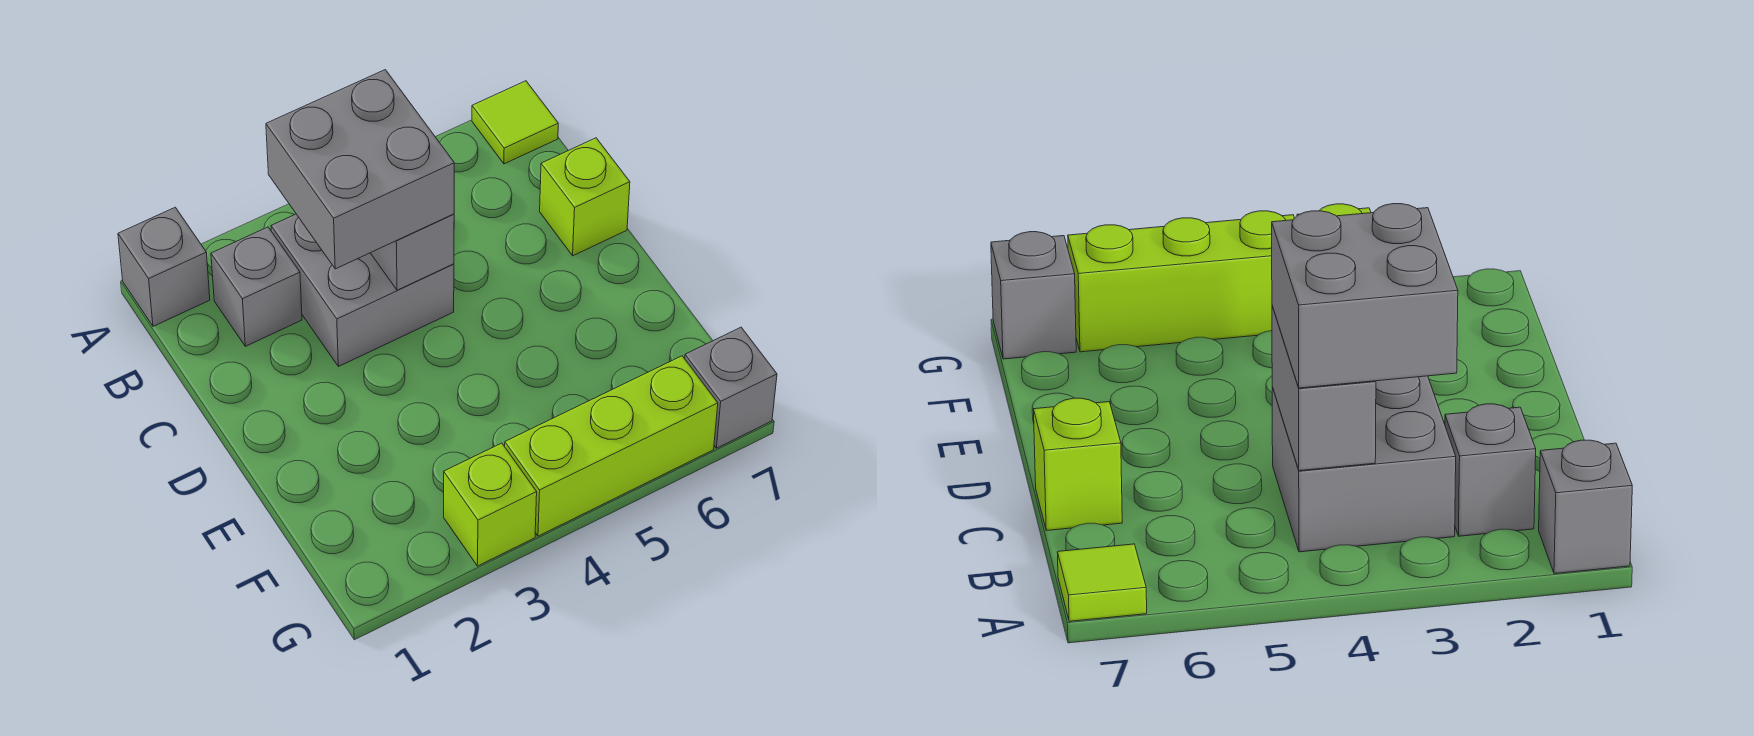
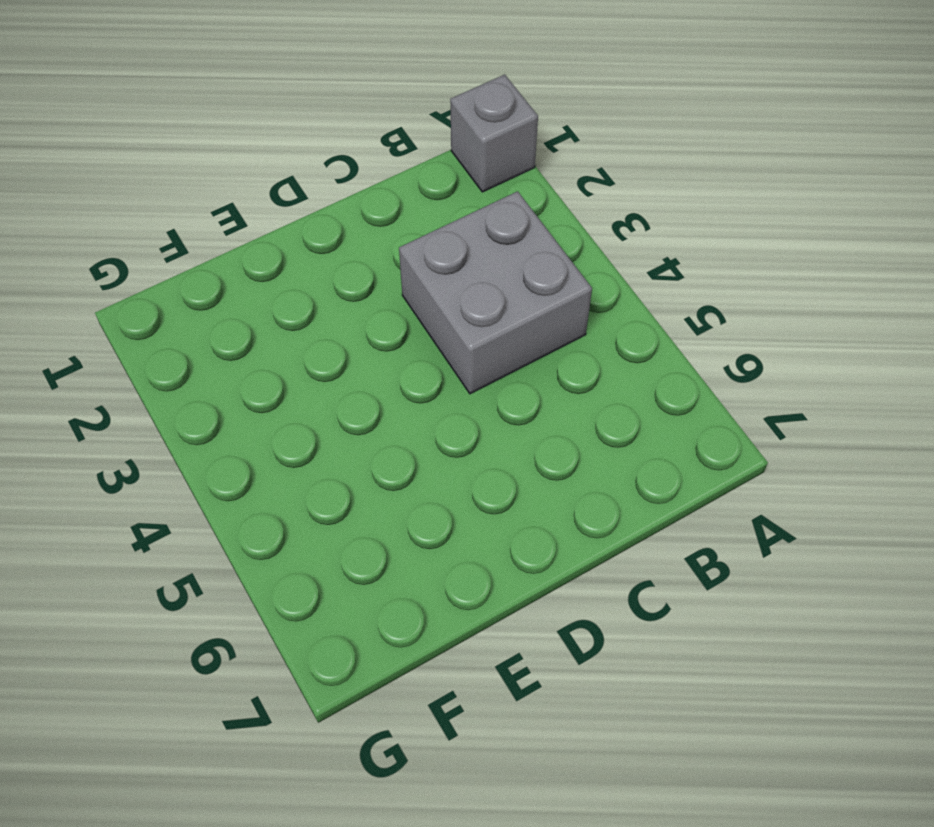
none -> lime 1x1 tile [472,81,558,164]
none -> grey 1x1 brick [211,227,302,346]

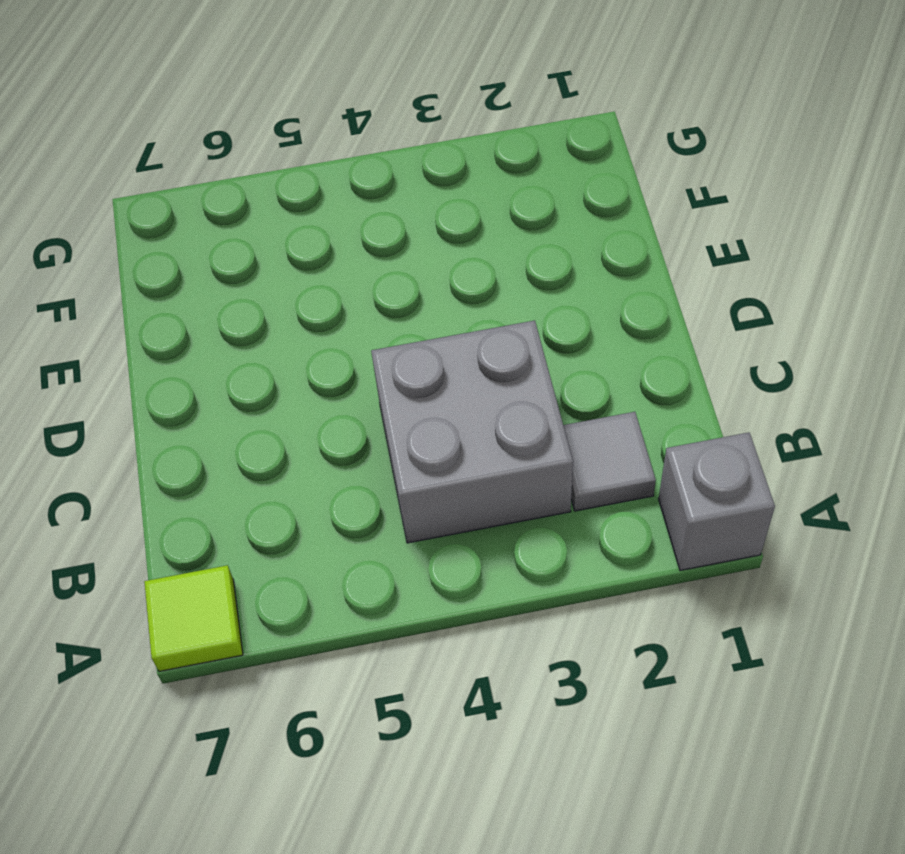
grey 1x1 tile [563,412,656,511] -> grey 1x1 brick [211,227,302,346]
none -> lime 1x1 brick [540,138,630,256]
none -> lime 1x1 brick [444,443,537,566]

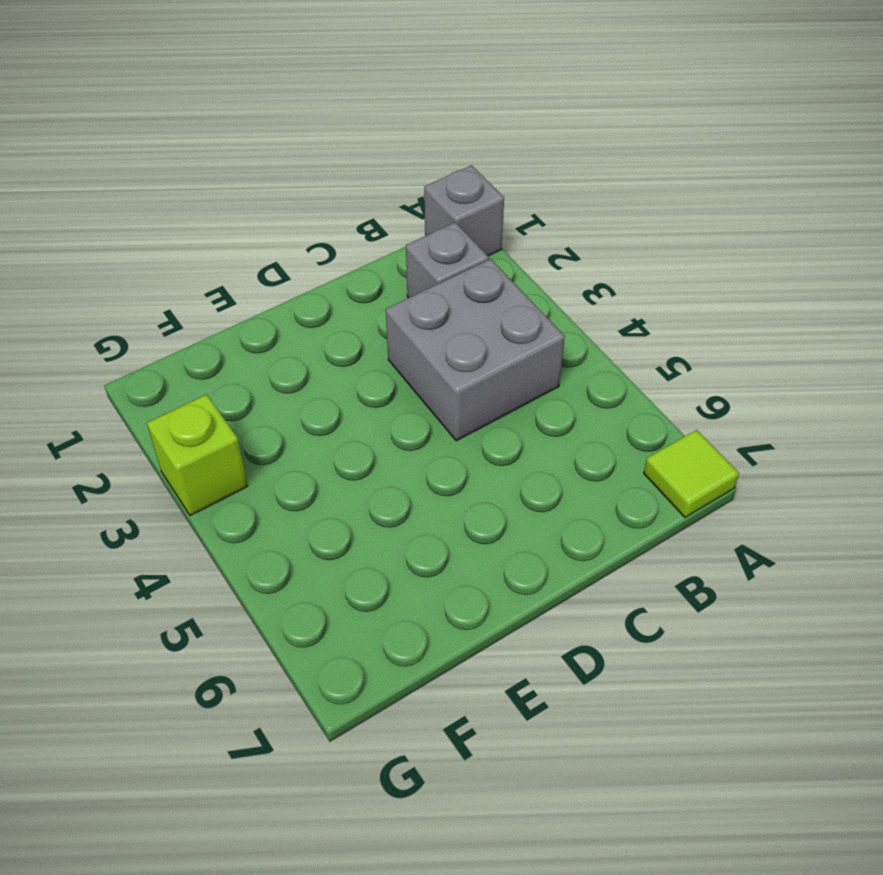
none -> lime 1x1 brick [540,138,630,256]
none -> lime 1x3 brick [505,356,718,536]

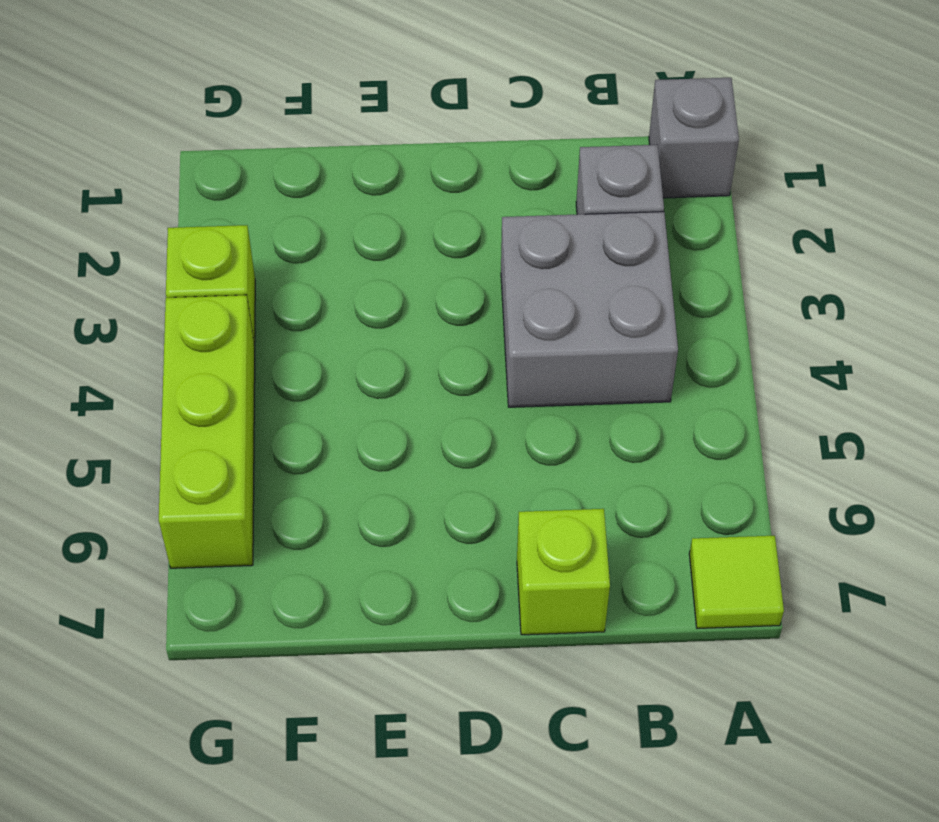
none -> grey 1x1 brick [685,327,777,448]
none -> grey 1x2 brick [371,214,454,290]

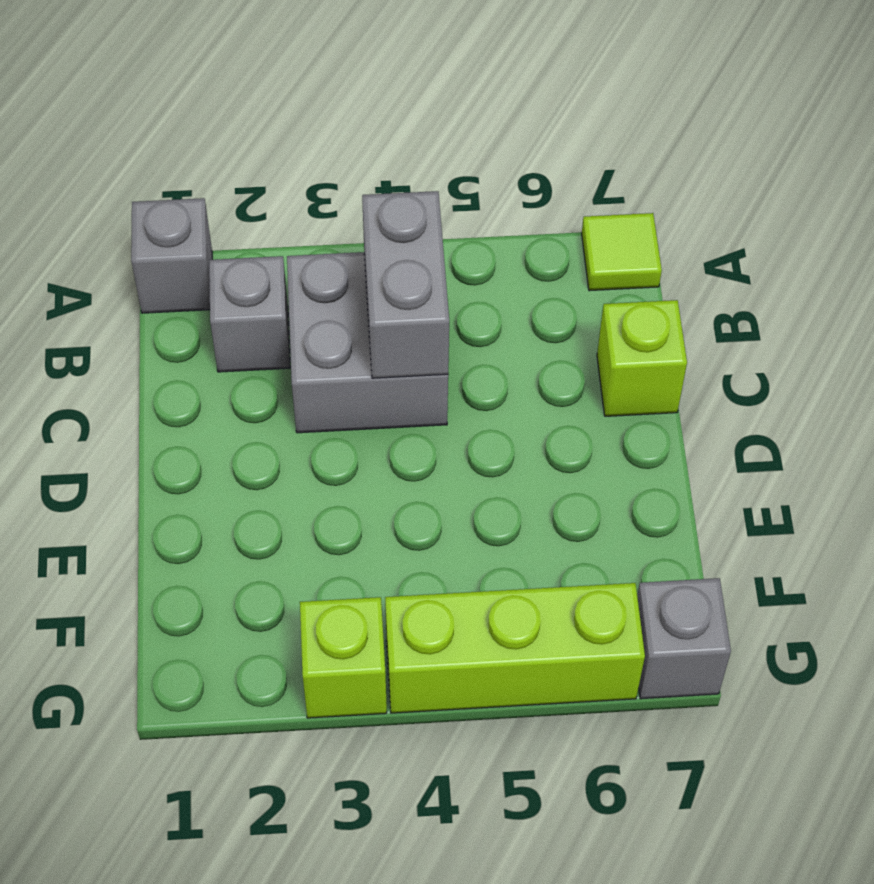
none -> grey 2x2 brick [266,70,454,269]

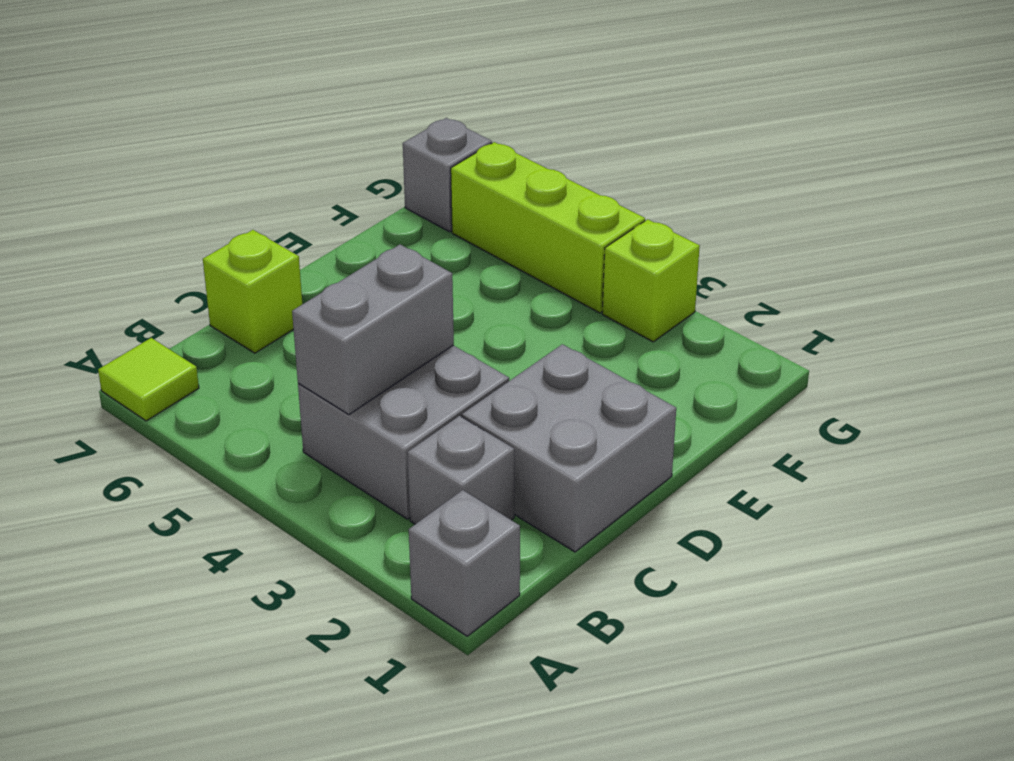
grey 2x2 brick [462,344,676,552] -> grey 2x2 brick moved to [266,70,454,269]

